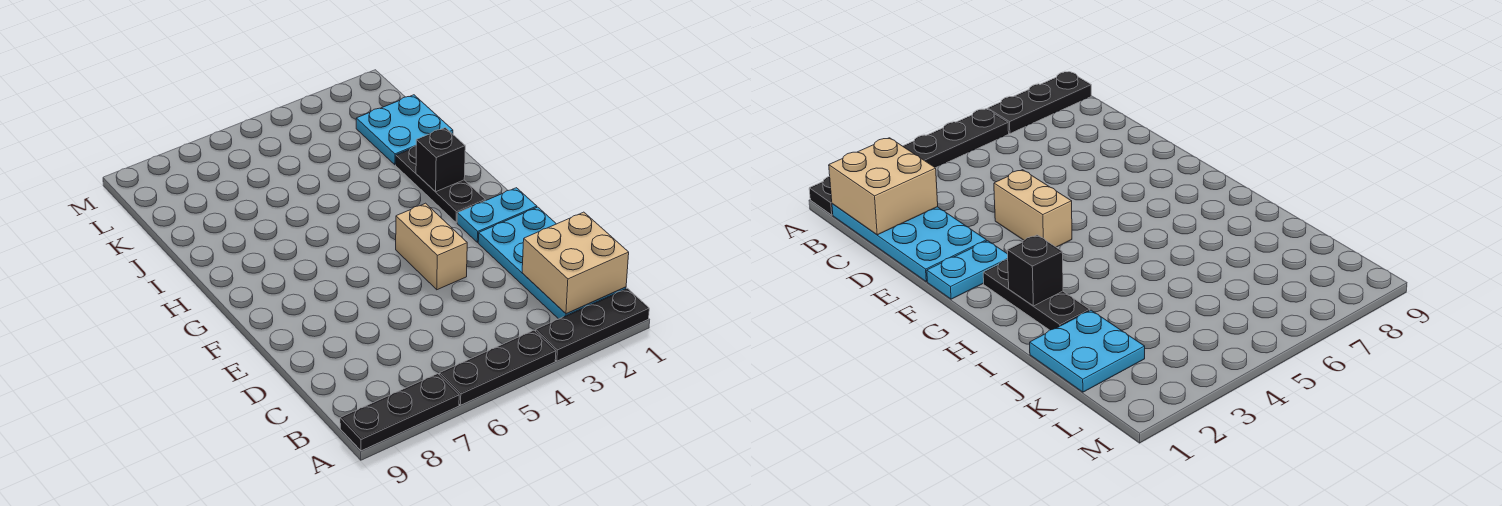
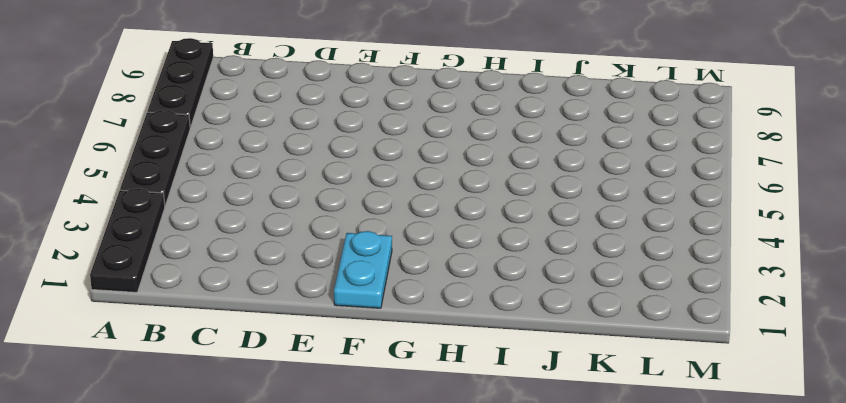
none -> cyan 2x4 plate [478,207,626,319]
none -> tan 1x2 brick [396,203,467,290]

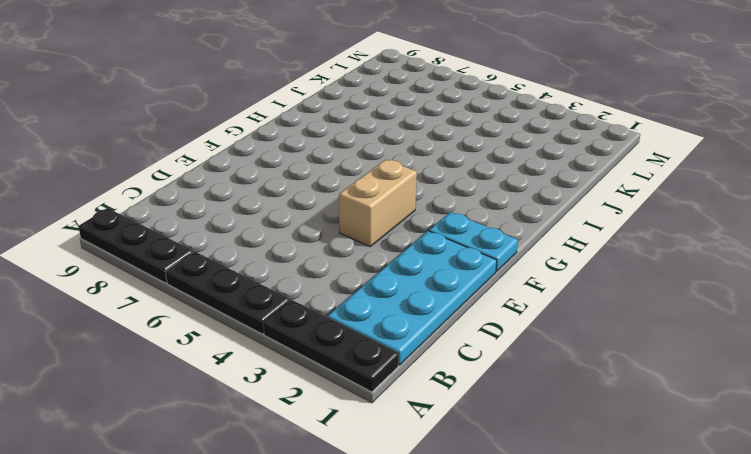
none -> black 1x3 plate [396,146,485,223]
none -> cyan 2x2 plate [356,95,453,165]

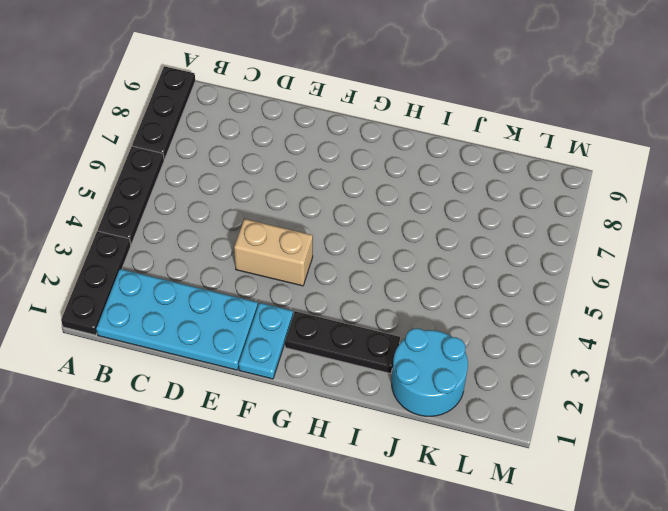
cyan 2x2 round brick [392,329,468,416] -> cyan 2x2 plate [356,95,453,165]
none -> tan 2x2 brick [522,212,629,314]
none -> black 1x1 brick [416,128,465,192]

